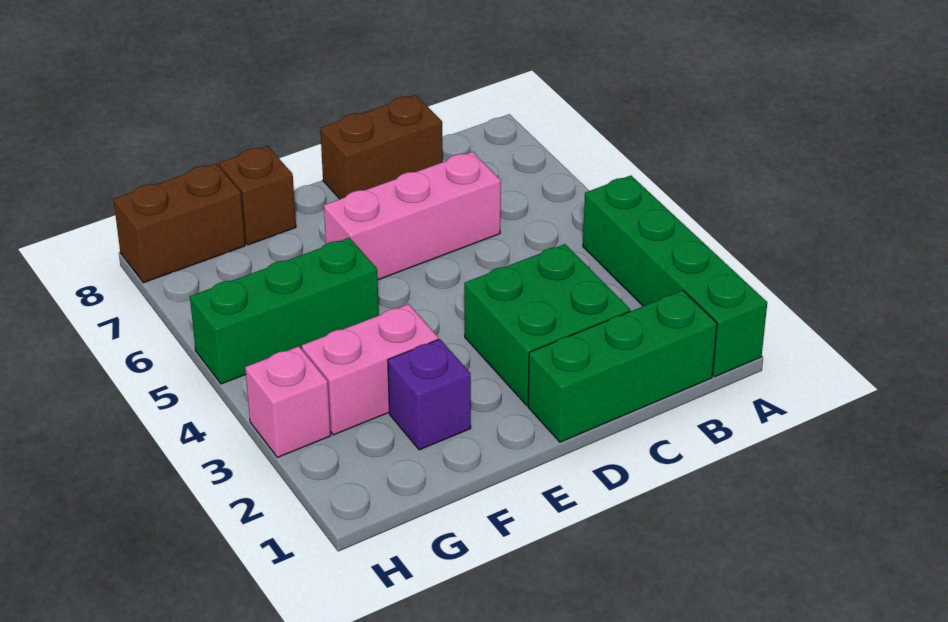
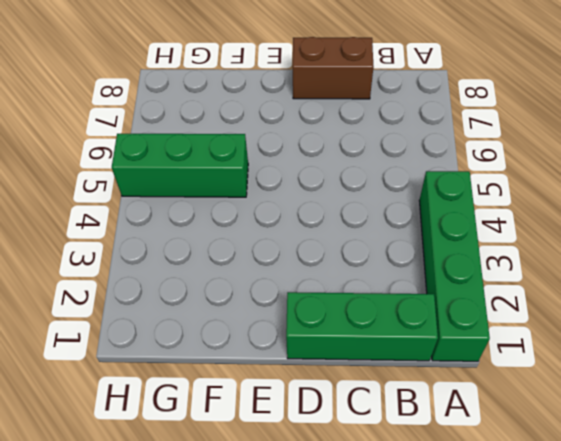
none -> green 2x2 brick [464,244,630,405]
none -> pink 1x3 brick [324,152,501,280]

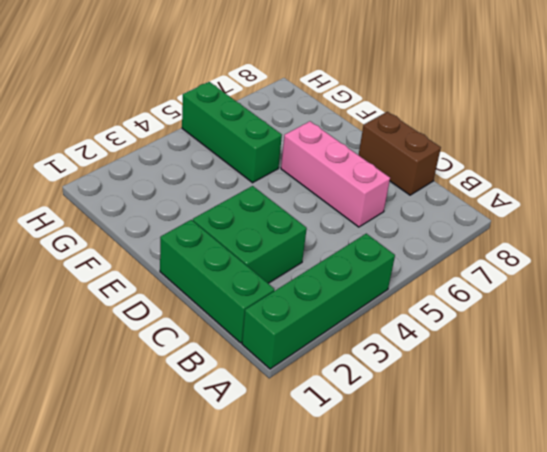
none -> purple 1x1 brick [388,339,471,450]
none -> pink 1x2 brick [302,304,438,435]

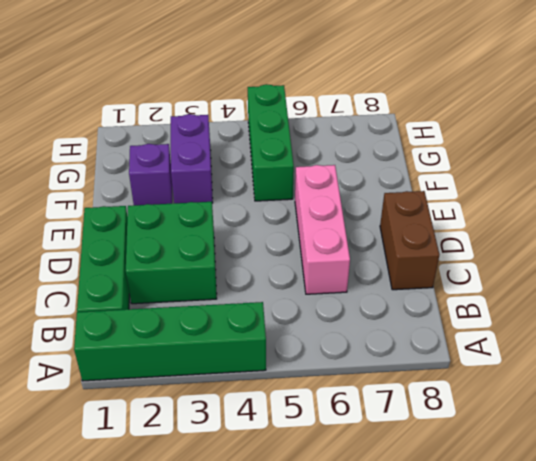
purple 1x2 brick [171,114,213,203] -> pink 1x2 brick [302,304,438,435]
none -> brown 1x1 brick [219,146,296,245]
none -> brown 1x2 brick [113,164,245,283]

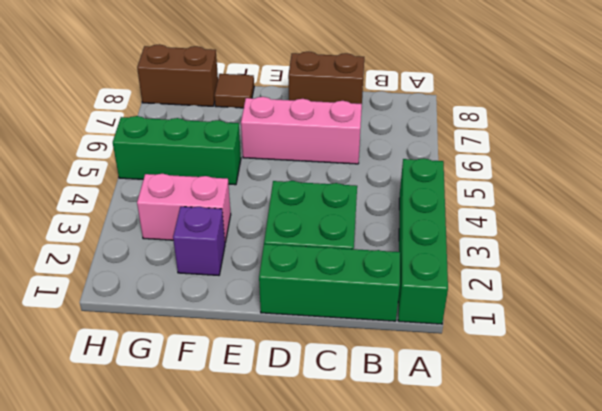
brown 1x1 tile [214,74,254,108] -> brown 1x1 brick [219,146,296,245]
none -> pink 1x1 brick [245,346,331,457]

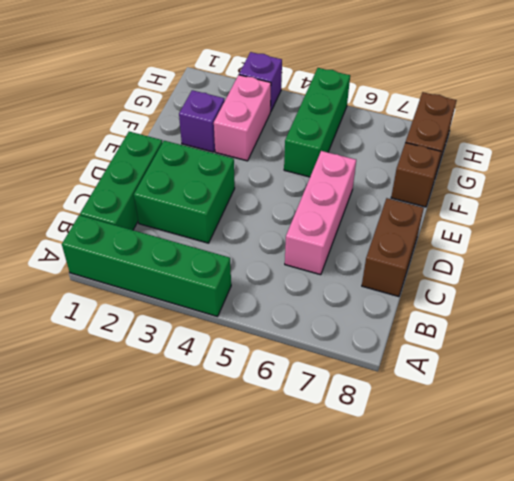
purple 1x1 brick [239,52,282,112] -> pink 1x1 brick [245,346,331,457]

